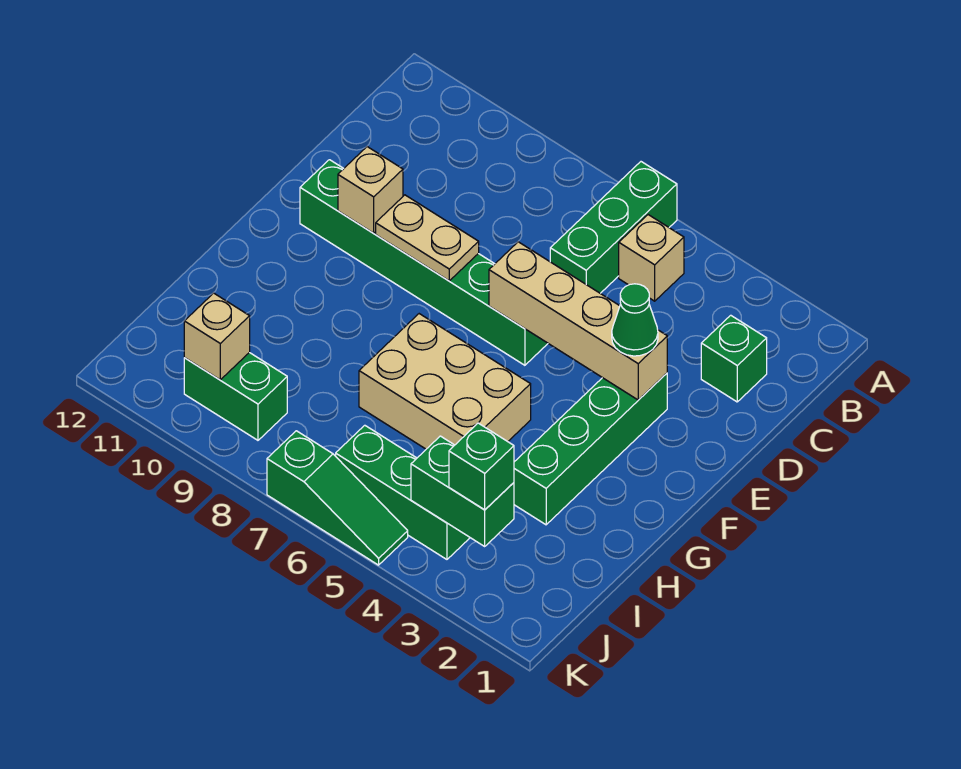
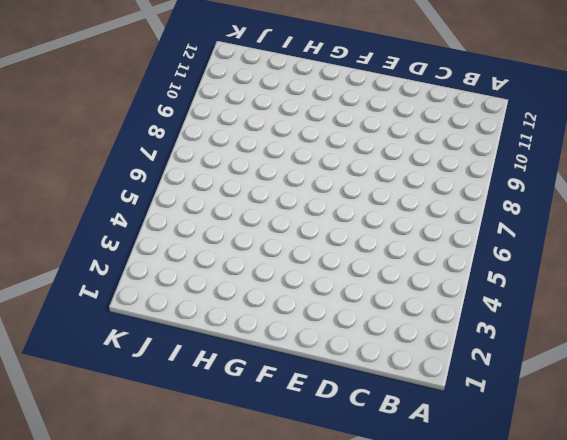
none -> green 1x3 brick [550,162,677,293]
none -> tan 1x1 brick [619,215,684,301]
none -> green 1x1 brick [701,315,767,402]

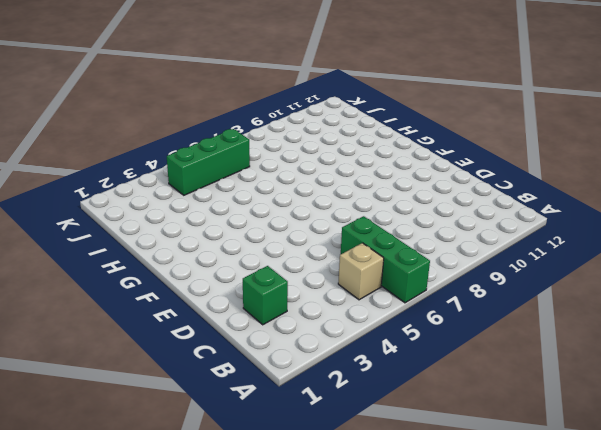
none -> green 1x4 brick [514,373,667,525]
none -> green 1x6 brick [300,160,548,365]
none -> tan 2x3 brick [359,314,531,449]

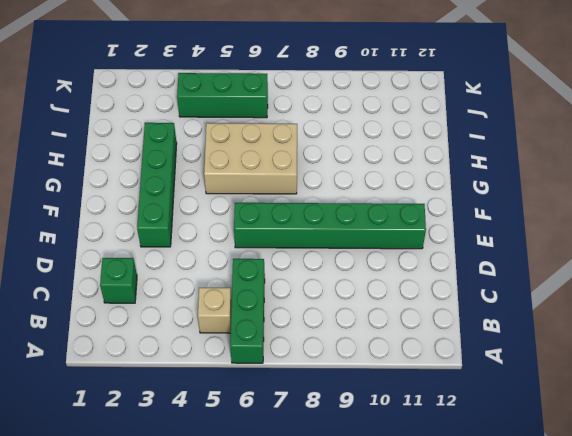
none -> green 1x2 brick [184,352,287,440]
none -> green 1x3 slope [267,431,408,565]
none -> tan 1x4 brick [489,242,667,400]

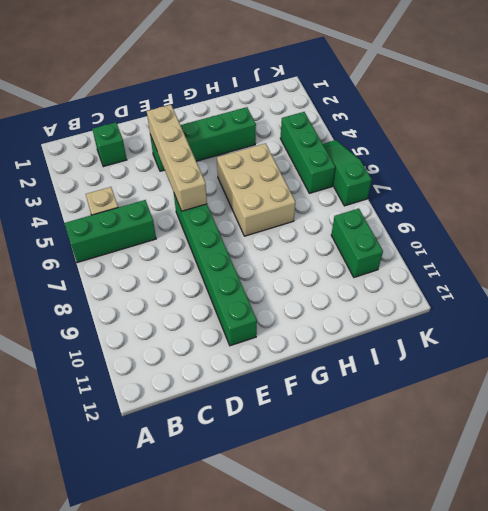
none -> tan 1x2 plate [376,195,479,281]
none -> tan 1x1 brick [338,147,403,233]
none -> green 1x2 brick [411,436,514,546]

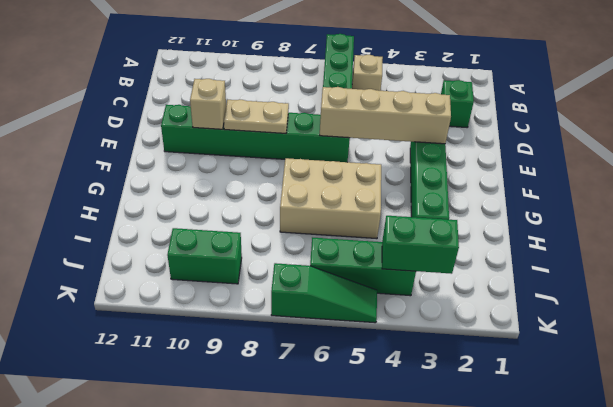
none -> tan 1x1 brick [184,293,250,380]
none -> green 1x1 cone [612,284,658,356]
none -> green 1x1 brick [449,423,514,510]

